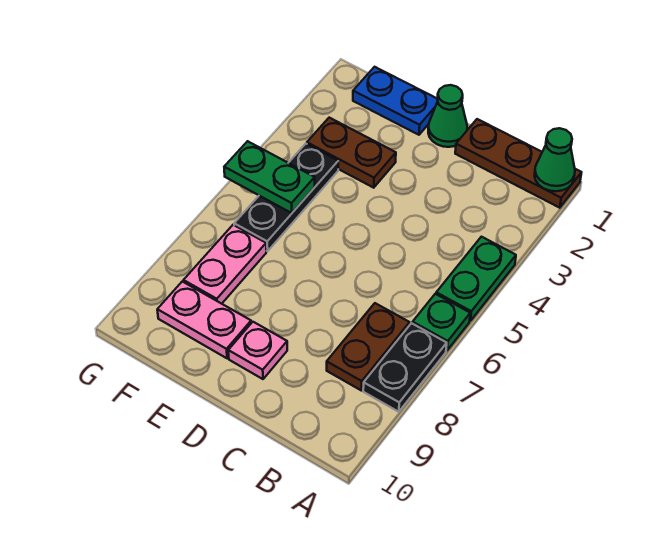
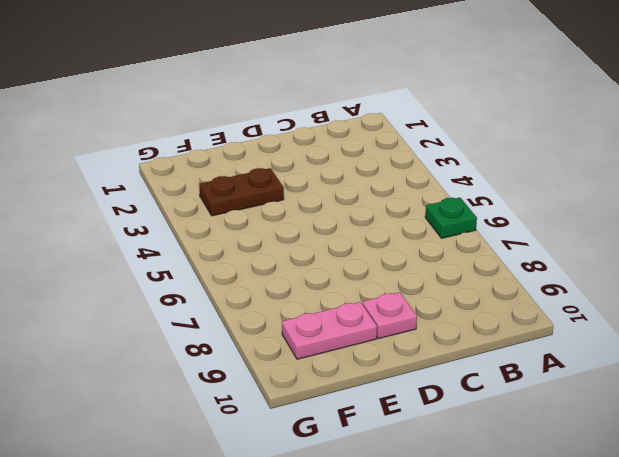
none -> brown 1x3 plate [455,119,582,208]
none -> green 1x2 plate [436,237,516,321]
none -> black 1x2 plate [363,323,447,412]

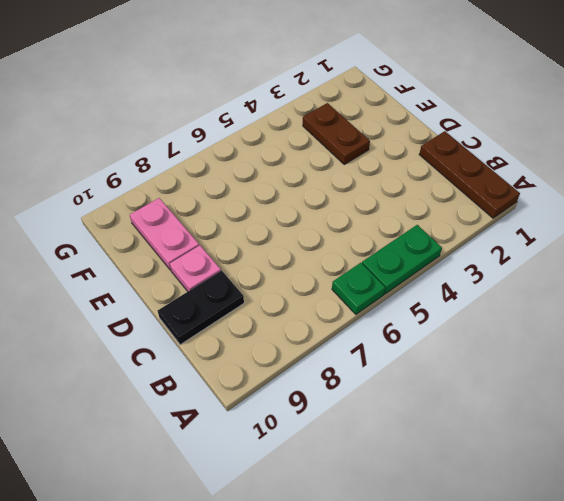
black 1x2 plate [158,271,244,345] -> black 1x2 plate moved to [363,323,447,412]
none -> brown 1x2 plate [327,303,410,391]
none -> green 1x1 cone [428,85,467,147]
none -> blue 1x2 plate [353,67,438,135]

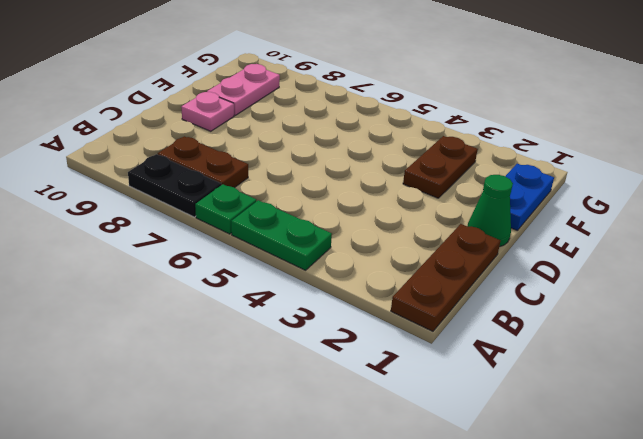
none -> black 1x3 plate [234,144,338,251]
none -> pink 1x2 plate [184,225,266,304]
none -> green 1x1 cone [535,128,575,191]

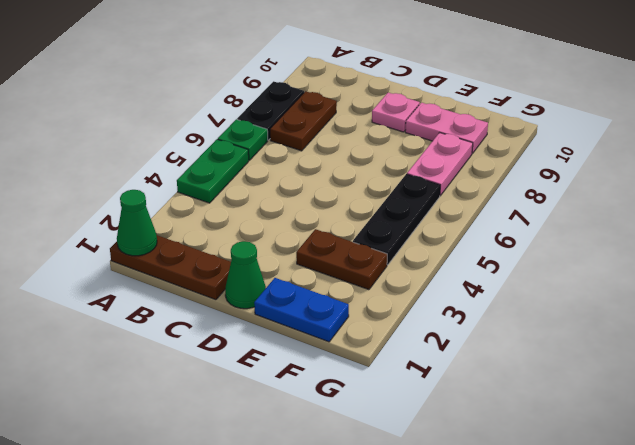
none -> green 1x2 plate [224,141,315,213]

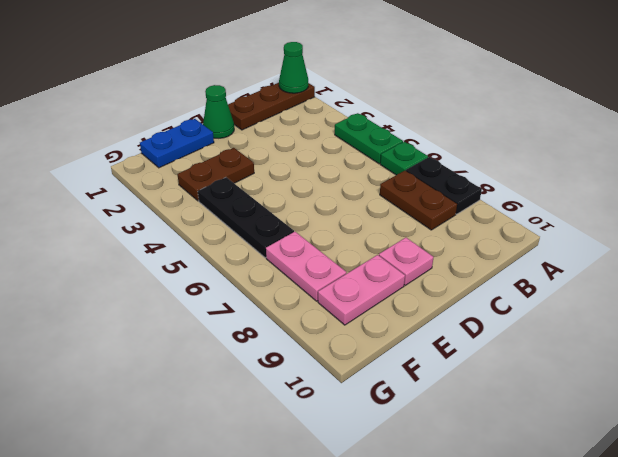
none -> green 1x2 plate [224,141,315,213]

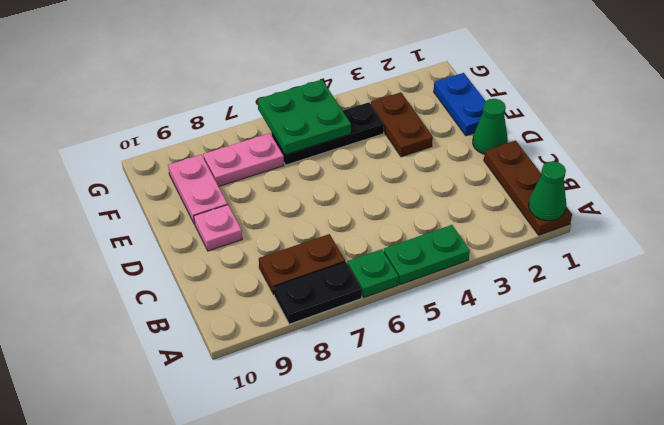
green 2x2 plate [258,80,351,155] -> green 1x2 plate [224,141,315,213]

